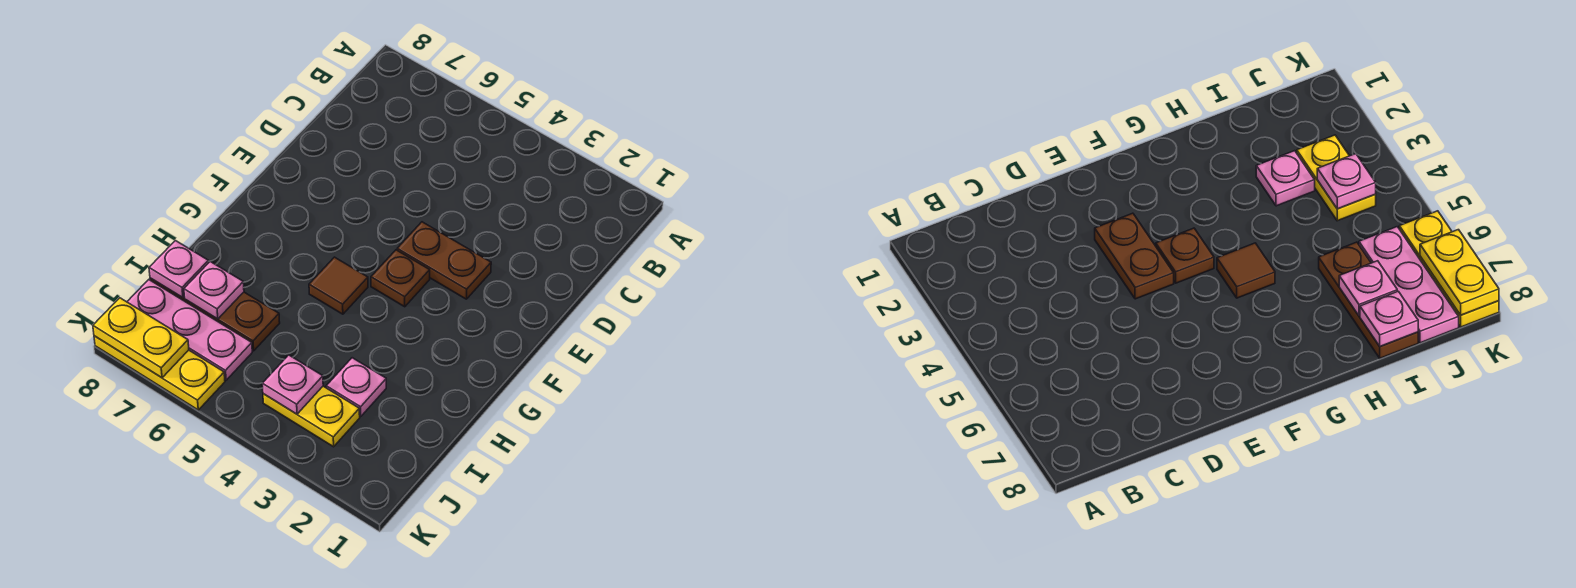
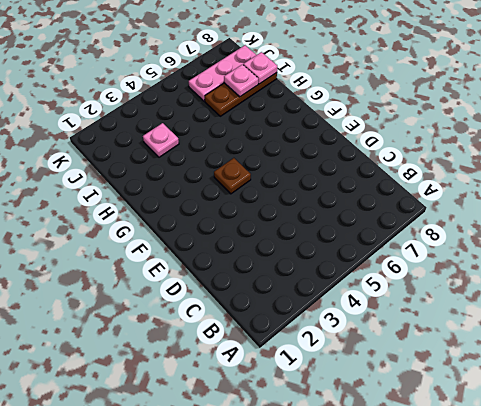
none -> brown 1x2 plate [397,222,491,299]
none -> brown 1x1 tile [309,257,368,314]
none -> yellow 1x2 plate [263,386,360,447]

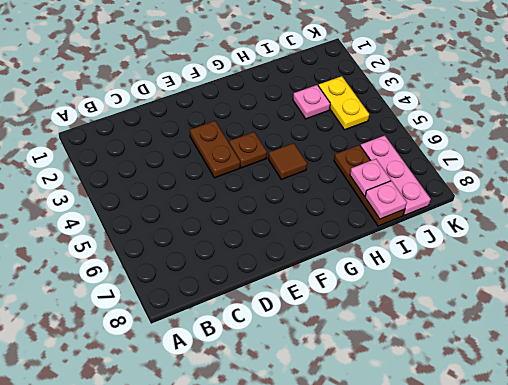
none -> yellow 1x3 plate [94,336,225,410]
none -> pink 1x1 plate [262,355,323,414]
none -> yellow 1x2 plate [93,298,189,378]

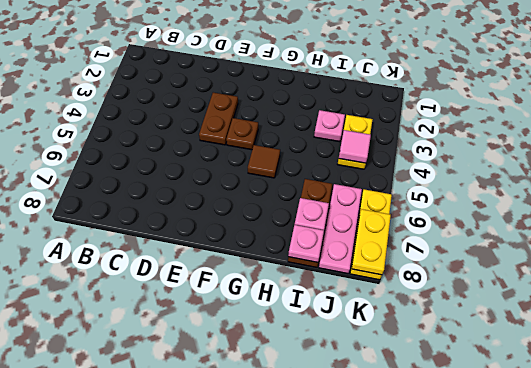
pink 1x1 tile [339,130,371,163] -> pink 1x1 plate [262,355,323,414]

